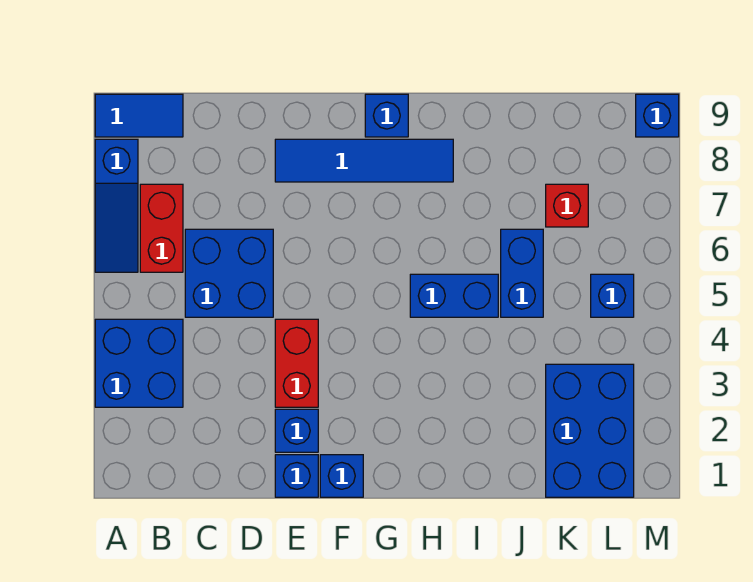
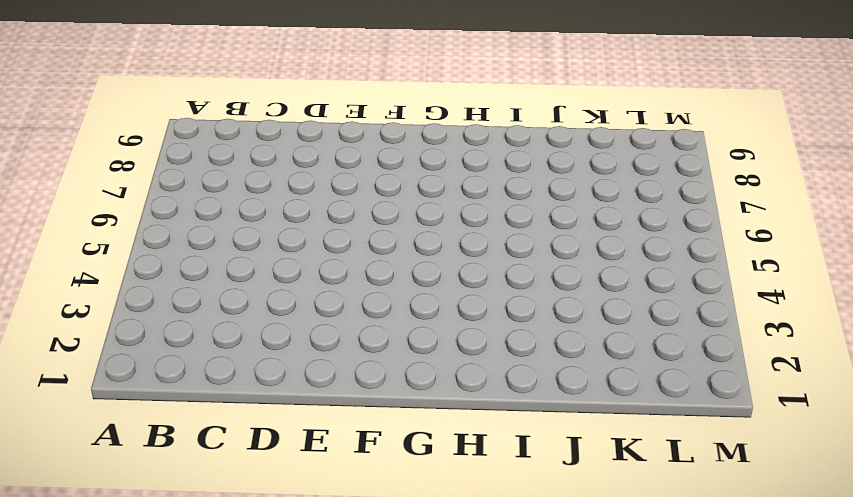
none -> blue 2x2 brick [95,319,183,407]
none -> blue 1x3 slope [95,139,138,272]
none -> blue 1x2 tile [95,94,183,137]

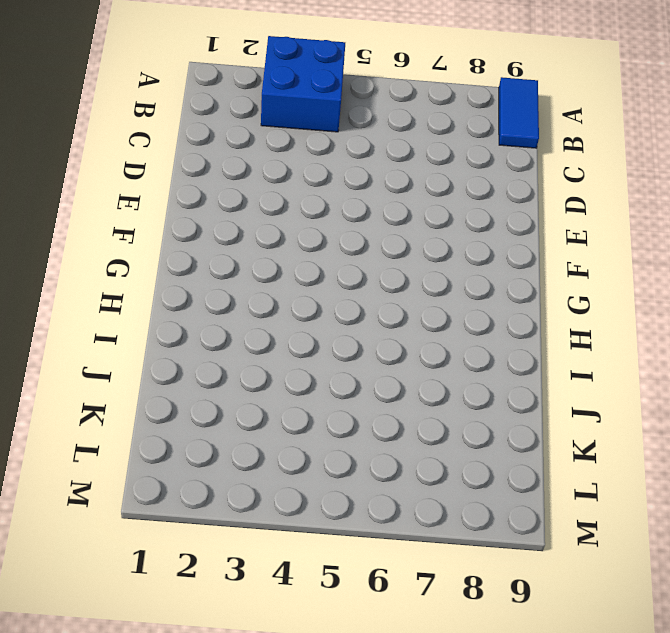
none -> blue 1x3 slope [95,139,138,272]
none -> red 1x2 brick [140,184,183,272]
none -> blue 2x2 brick [185,229,273,317]

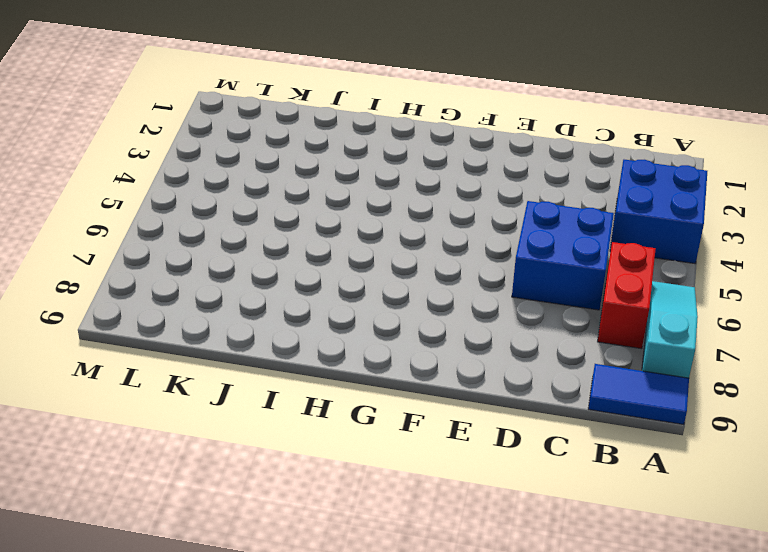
cyan 1x3 slope [642,281,698,378] -> blue 1x3 slope [95,139,138,272]
none -> blue 1x1 brick [275,455,318,497]
none -> blue 1x1 brick [275,409,318,452]
none -> red 1x2 brick [275,319,318,407]

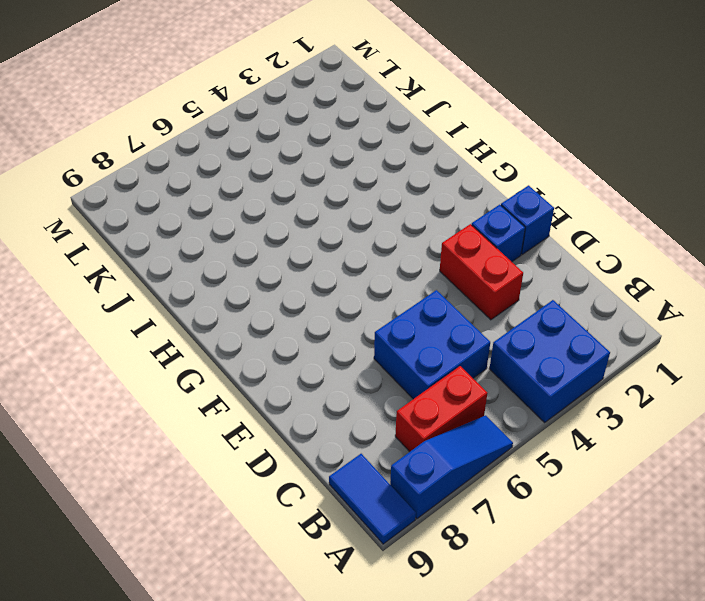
red 1x2 brick [440,224,523,320] -> red 1x2 brick turned to [275,319,318,407]
none -> blue 1x4 tile [275,139,453,182]
none -> blue 1x1 brick [320,455,363,497]
none -> blue 1x1 brick [365,94,408,137]

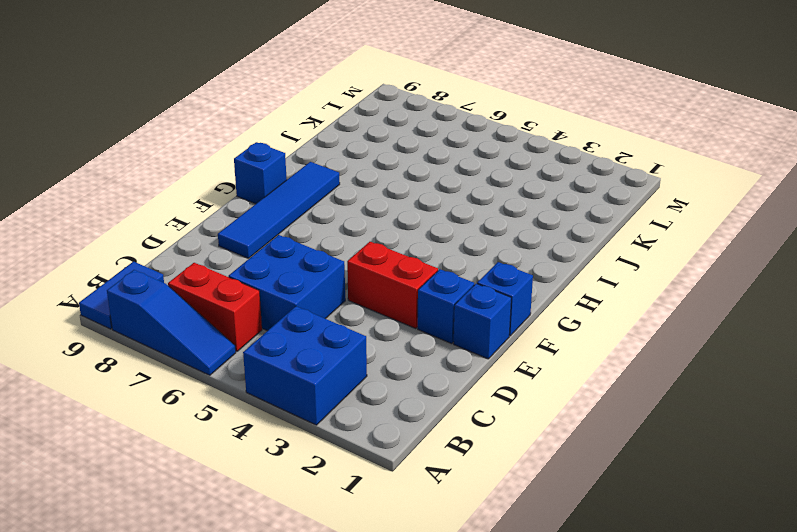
none -> blue 1x2 brick [410,274,498,317]
none -> blue 1x2 brick [501,229,543,317]
none -> blue 2x3 brick [546,364,634,497]

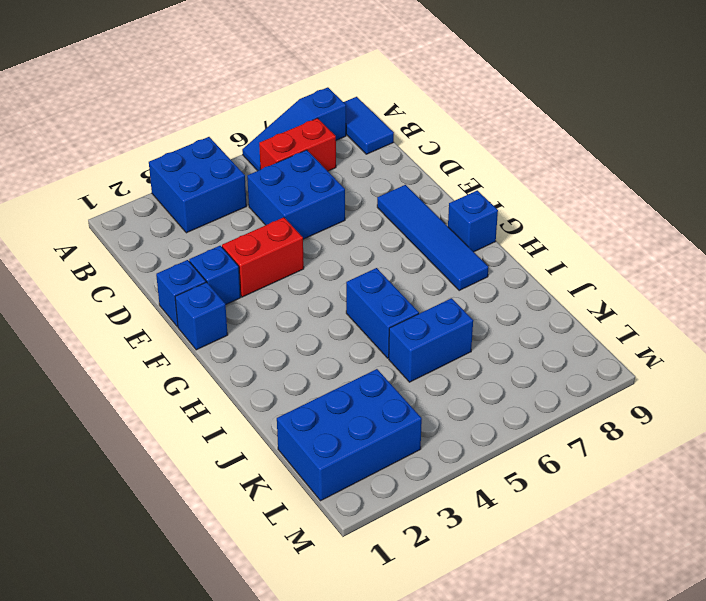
none -> red 1x1 brick [546,184,588,227]
none -> blue 1x1 brick [591,274,634,317]
none -> blue 1x1 brick [636,94,679,137]

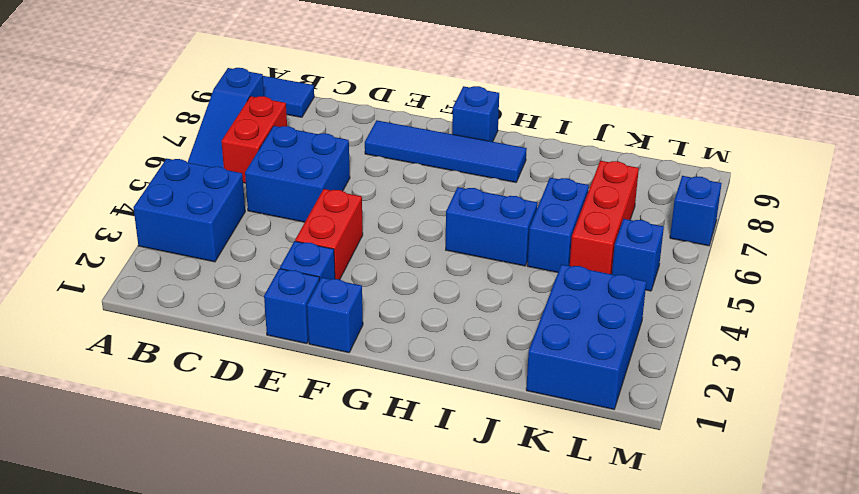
red 1x3 brick [570,161,639,274] -> red 1x1 brick [546,184,588,227]
blue 1x1 brick [670,176,722,246] -> blue 1x1 brick moved to [636,94,679,137]

